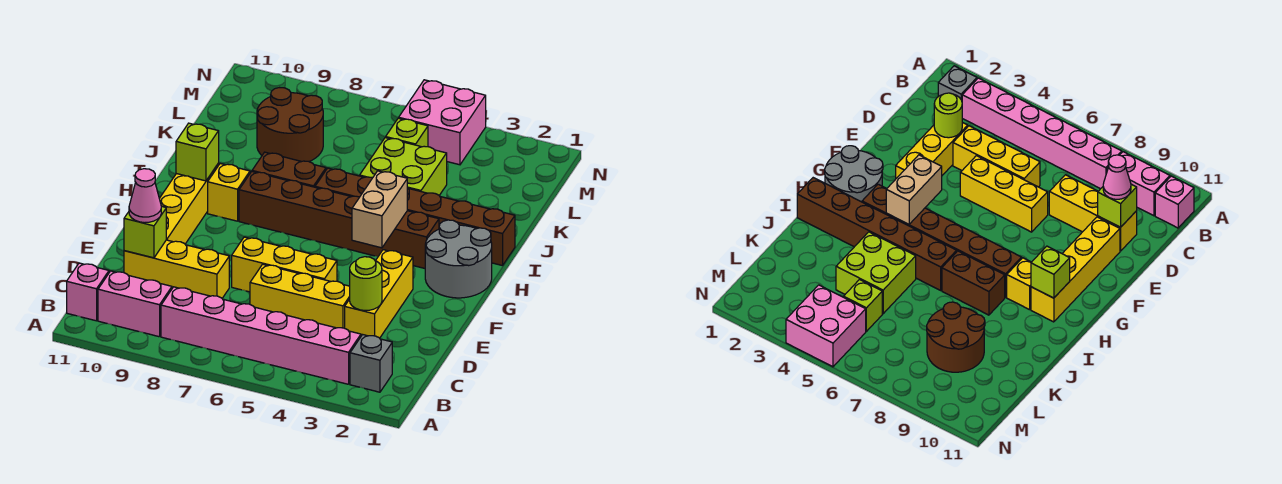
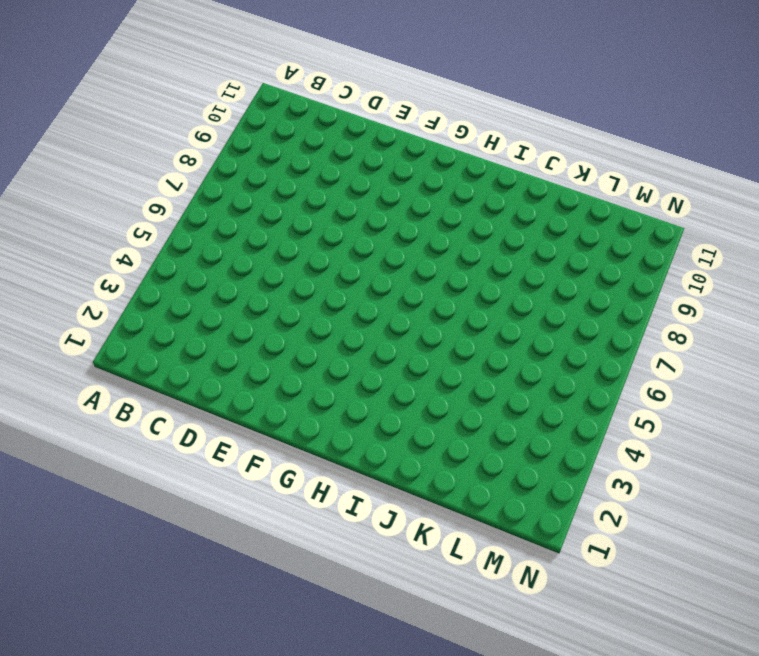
none -> grey 1x1 brick [350,335,392,392]
none -> pink 1x6 brick [161,287,361,384]
none -> pink 1x2 brick [98,271,172,337]

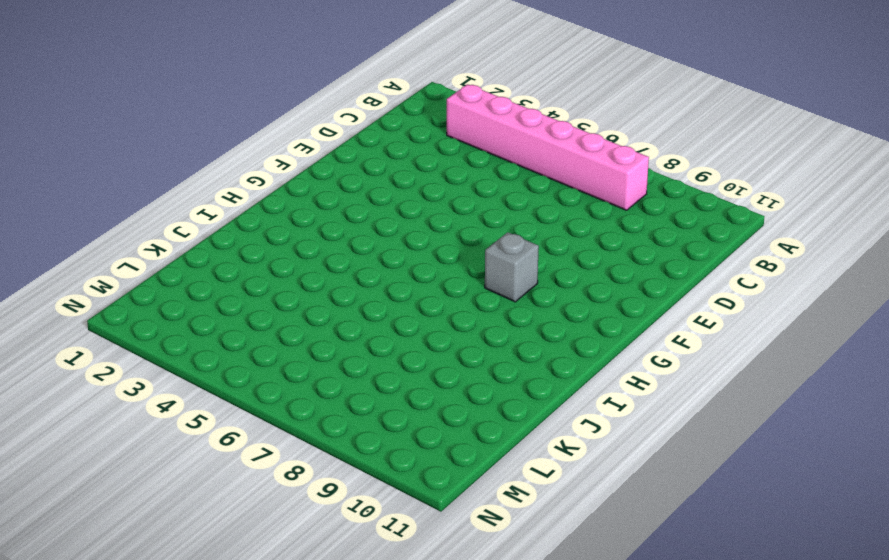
grey 1x1 brick [485,232,539,302] -> grey 1x1 brick moved to [350,335,392,392]
none -> pink 1x2 brick [98,271,172,337]
none -> pink 1x1 brick [67,263,109,321]
none -> yellow 1x3 brick [345,250,413,338]

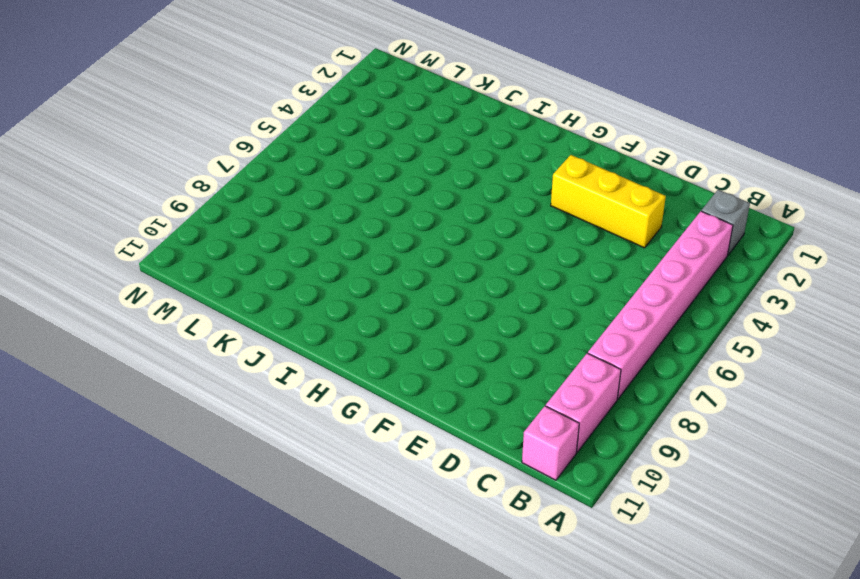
none -> yellow 1x3 brick [250,264,350,328]
none -> yellow 1x3 brick [124,240,229,298]
none -> yellow 1x3 brick [232,237,337,292]

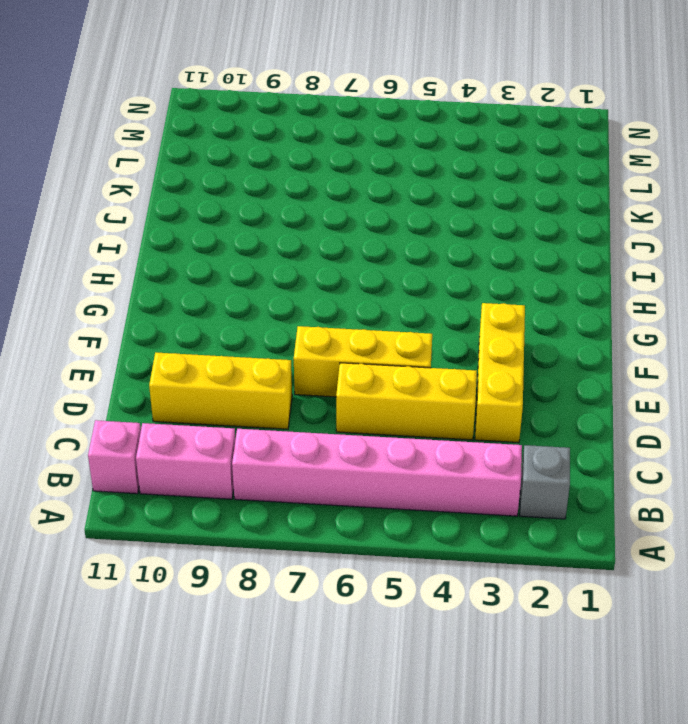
none -> yellow 1x4 brick [159,163,219,244]
none -> grey 2x2 round brick [425,220,492,298]
none -> brown 1x6 brick [239,172,439,268]

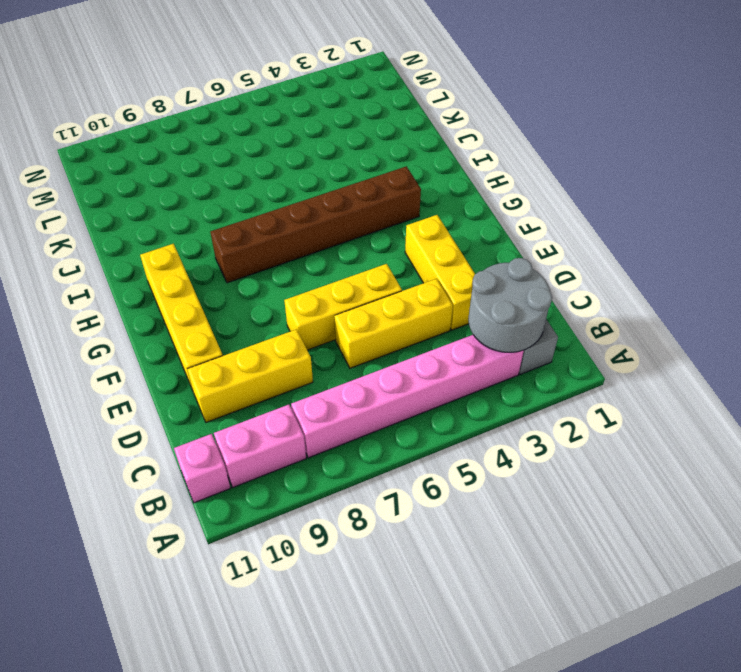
grey 2x2 round brick [468,258,552,352] -> grey 2x2 round brick moved to [425,220,492,298]
none -> yellow 1x1 brick [208,164,250,221]
none -> brown 1x6 brick [315,168,515,266]
none -> brown 1x2 brick [252,152,326,187]

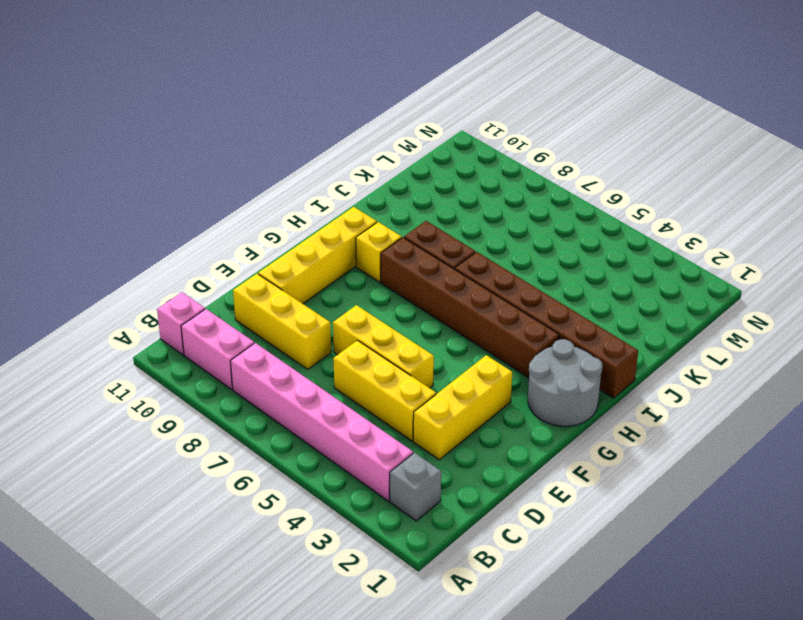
none -> lime 2x2 brick [360,138,447,195]
none -> brown 2x2 round brick [257,88,323,162]
none -> lime 1x1 brick [386,118,428,147]

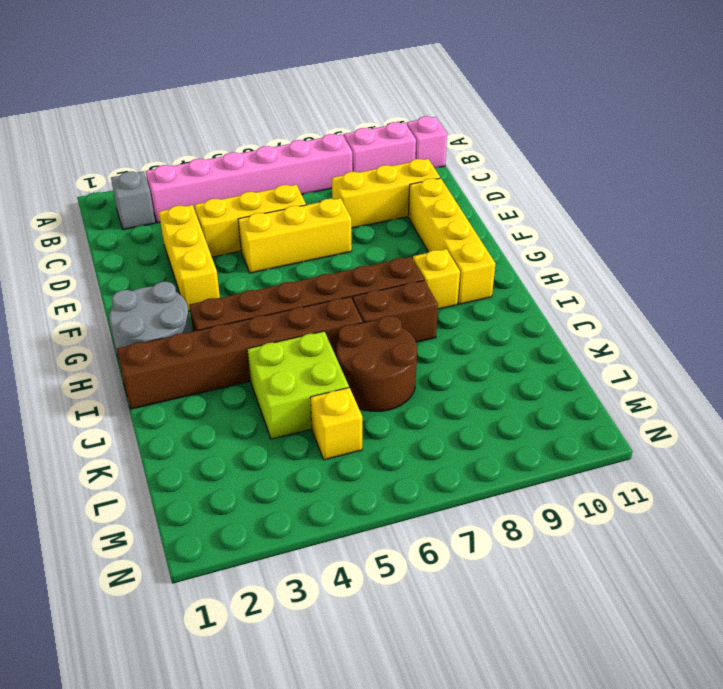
brown 2x2 round brick [337,316,417,411] -> brown 2x2 round brick moved to [257,88,323,162]
yellow 1x1 brick [310,388,362,460] -> lime 1x1 brick [386,118,428,147]
none -> pink 2x2 brick [399,80,486,165]
none -> lime 1x1 round brick [350,257,382,311]
none -> lime 1x1 brick [124,206,166,258]

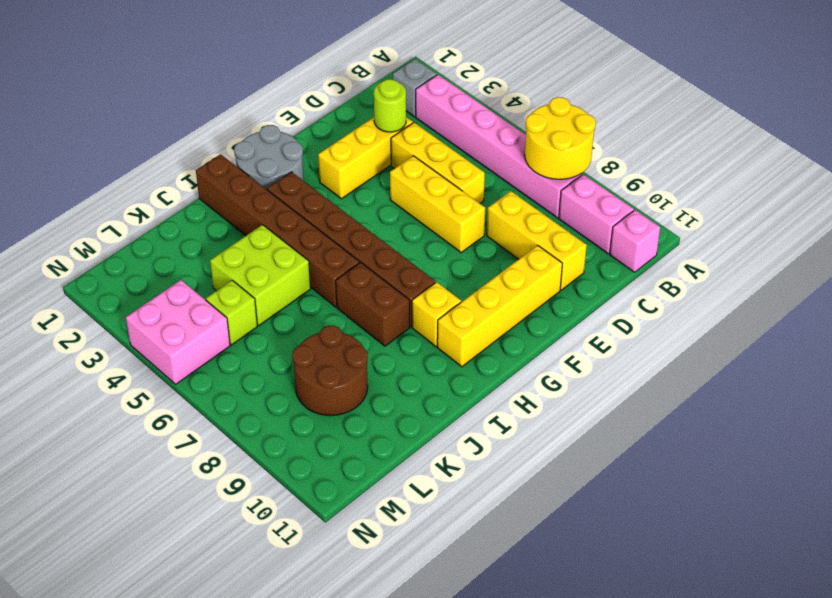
yellow 2x2 round brick [525,97,596,179] -> none
none -> lime 1x1 brick [124,206,166,258]
none -> tan 1x2 brick [352,171,407,248]
none -> lime 1x1 brick [176,123,219,181]

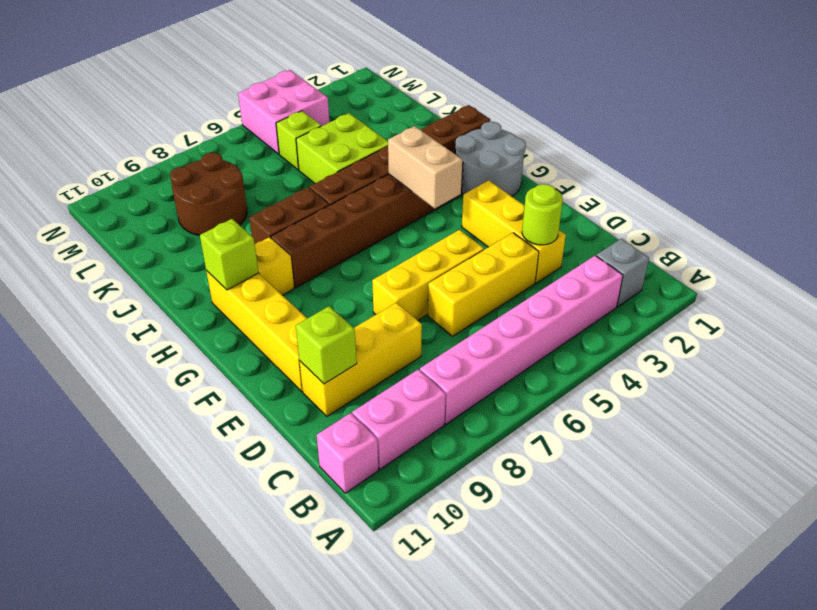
none -> pink 1x1 cone [129,169,161,223]

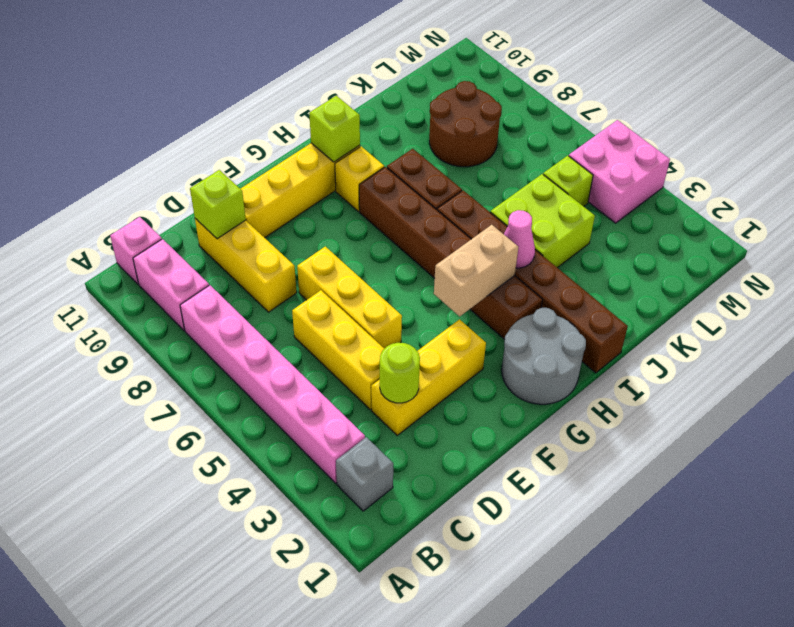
pink 1x1 cone [504,210,535,268] -> pink 1x1 cone moved to [129,169,161,223]

